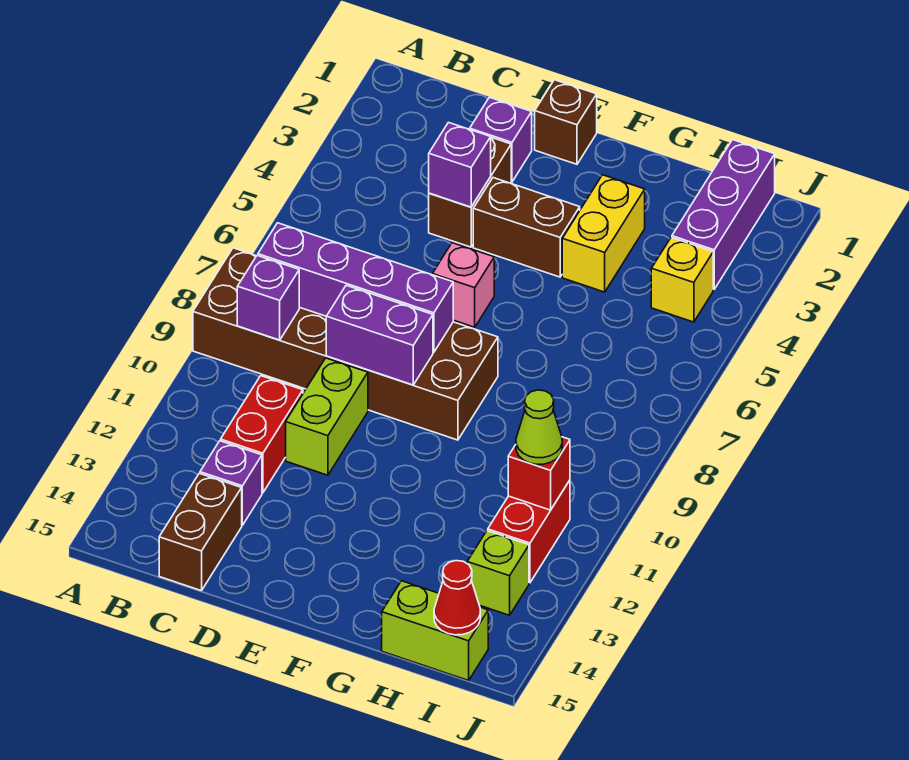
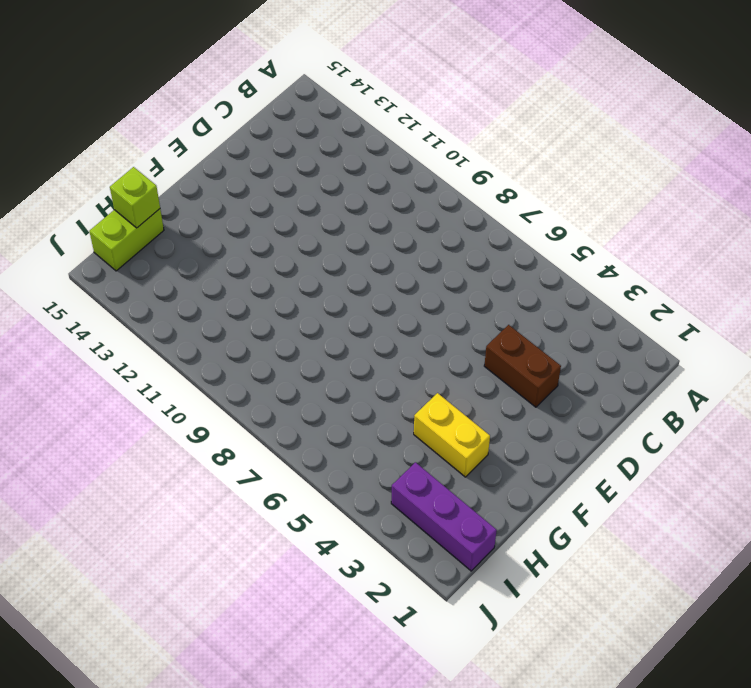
lime 1x1 brick [110,167,160,228] -> lime 1x1 brick moved to [467,531,529,615]
none -> brown 2x6 brick [193,248,498,440]
none -> red 1x2 brick [221,376,303,493]
none -> purple 1x1 brick [200,441,262,525]

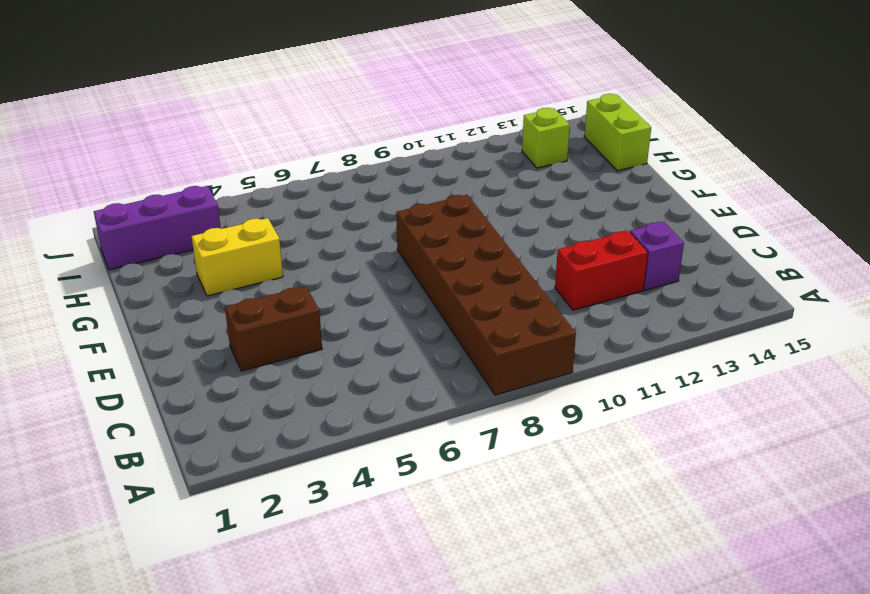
none -> brown 1x2 brick [159,473,242,591]
none -> purple 1x1 brick [470,97,532,182]
none -> lime 1x2 brick [286,358,368,475]

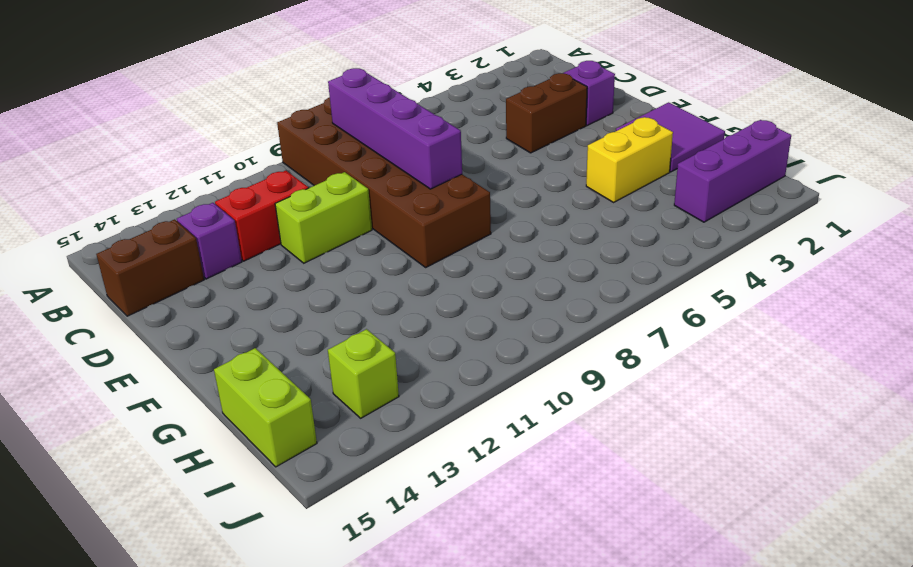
purple 2x2 tile [616,102,725,172] -> none
none -> brown 1x1 brick [535,80,597,164]
none -> brown 1x2 brick [473,178,580,277]
none -> pink 1x1 brick [432,243,494,327]

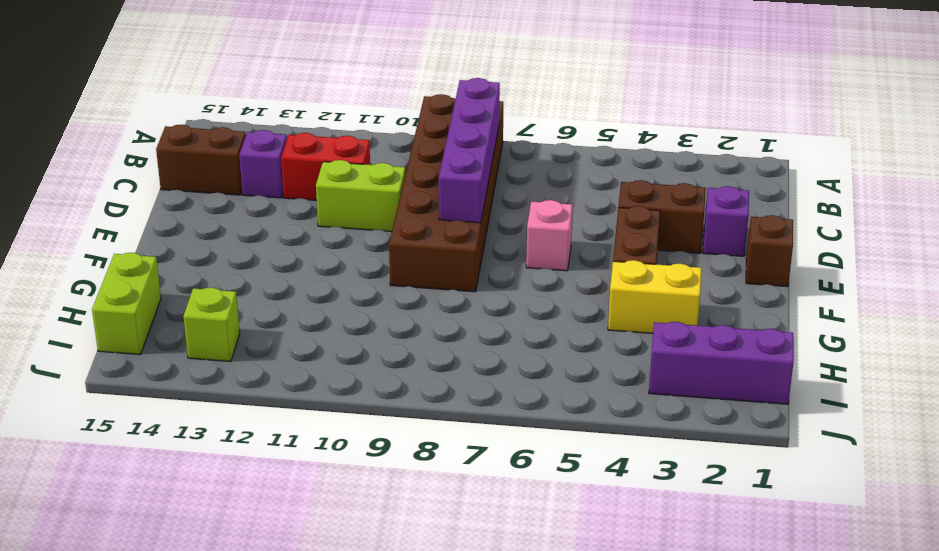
none -> yellow 1x1 brick [651,237,713,322]
none -> red 1x2 brick [488,480,570,583]
none -> purple 1x1 brick [237,255,299,340]

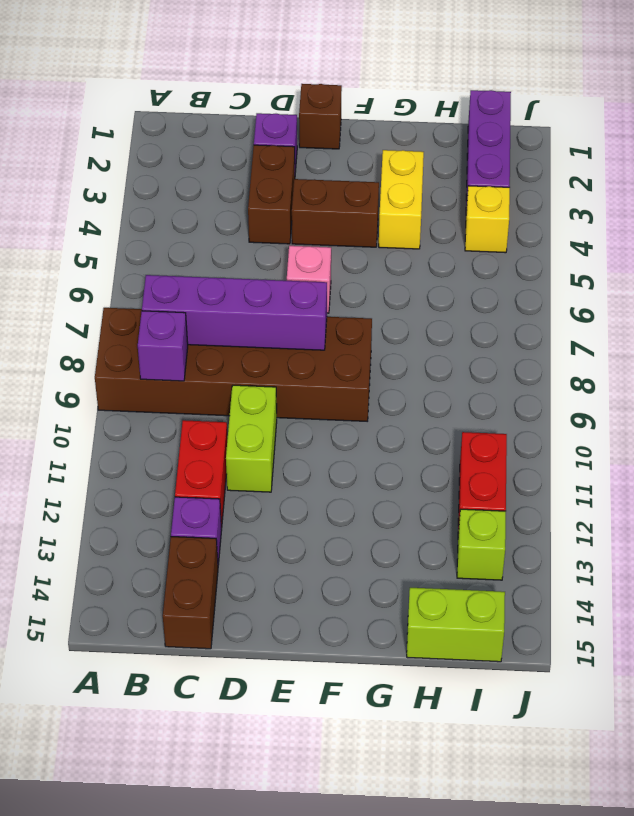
none -> purple 1x1 brick [429,122,491,207]
none -> purple 1x2 brick [326,285,433,385]
none -> red 1x1 brick [508,437,570,510]

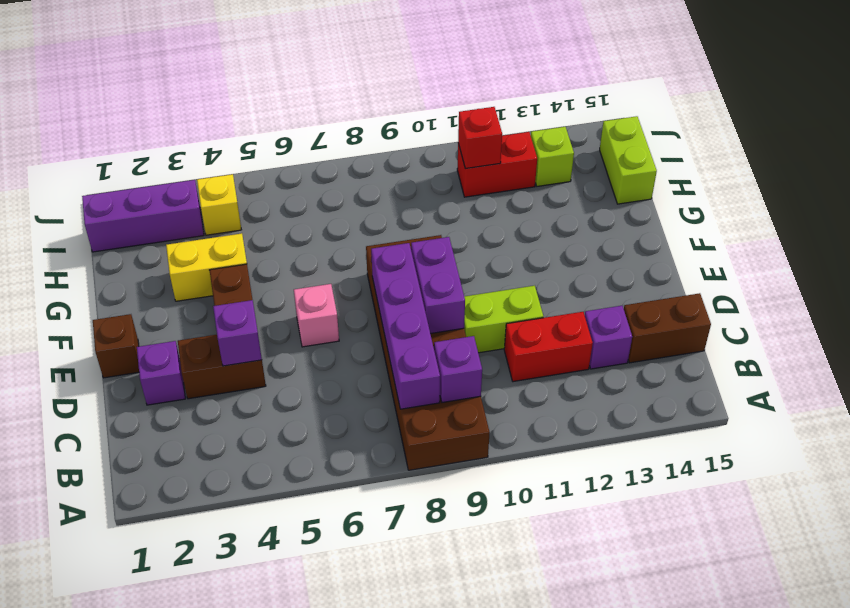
none -> red 1x1 cone [434,561,480,635]
none -> lime 1x1 cone [516,390,562,464]

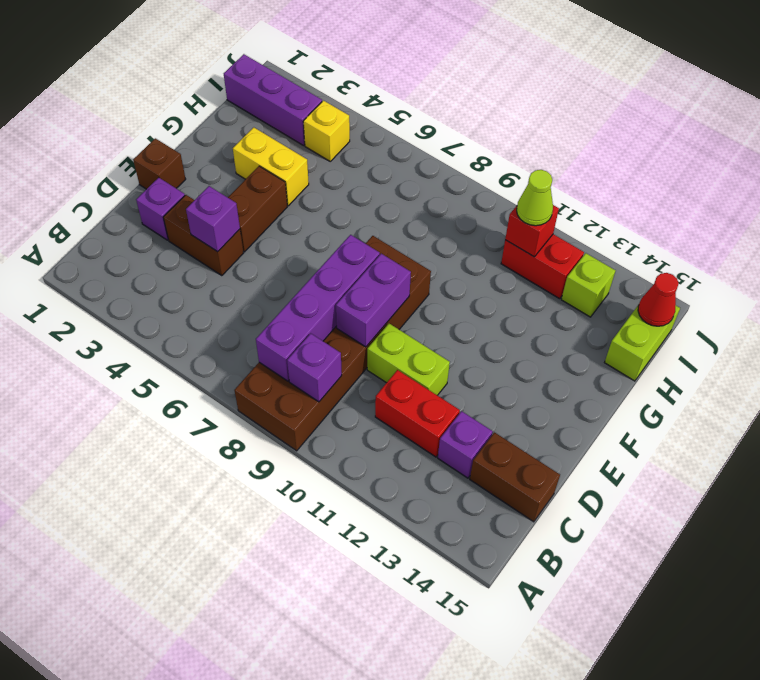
none -> pink 1x1 brick [432,243,494,327]

